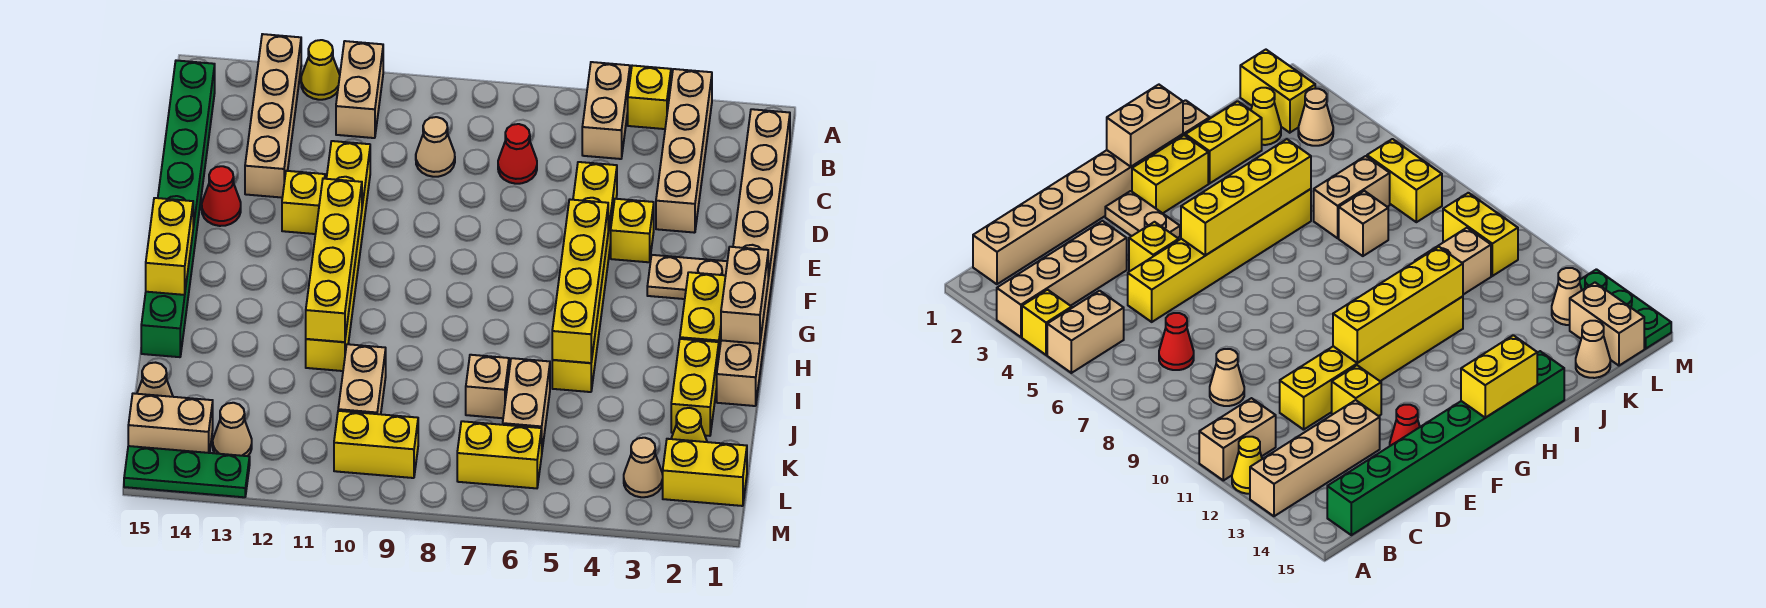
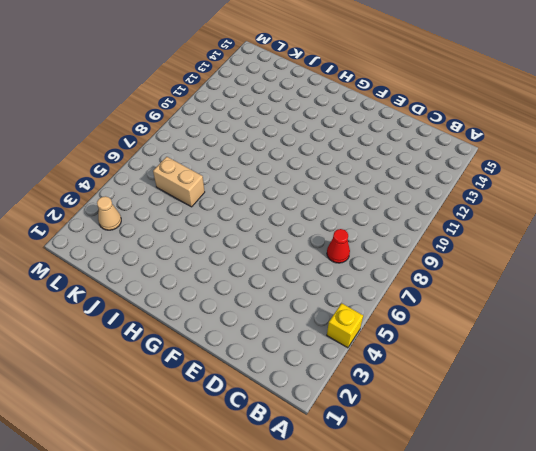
none -> tan 1x4 brick [656,69,712,233]
none -> tan 1x2 brick [582,62,630,159]
none -> tan 1x2 brick [336,41,383,138]
none -> yellow 1x1 cone [301,40,340,100]

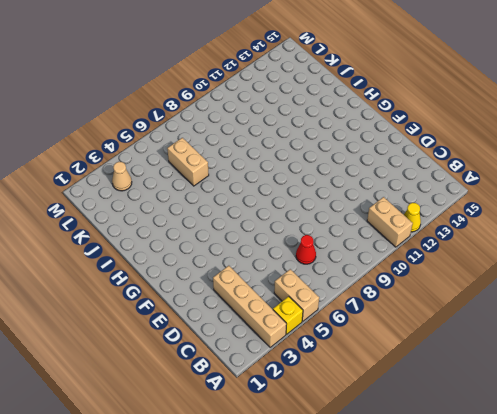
none -> tan 1x4 brick [245,34,301,198]
none -> tan 1x8 brick [717,109,790,406]
none -> green 1x8 brick [141,60,215,357]
none -> tan 1x1 cone [416,117,455,177]

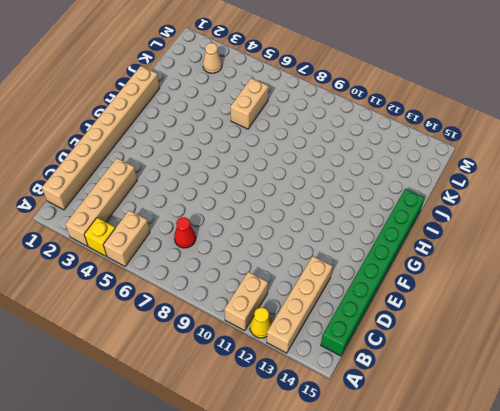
none -> tan 1x1 cone [416,117,455,177]
none -> yellow 1x6 brick [552,162,617,392]
none -> yellow 1x6 brick [306,141,370,371]
none -> yellow 1x1 brick [611,199,654,262]

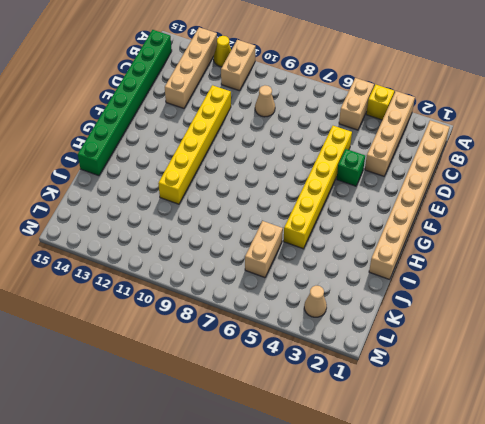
green 1x1 brick [337,149,365,186] -> yellow 1x1 brick [611,199,654,262]
none -> red 1x1 cone [498,124,537,184]
none -> yellow 1x1 brick [282,171,325,234]
none -> red 1x1 cone [202,166,241,226]
none -> tan 1x2 plate [647,255,727,299]

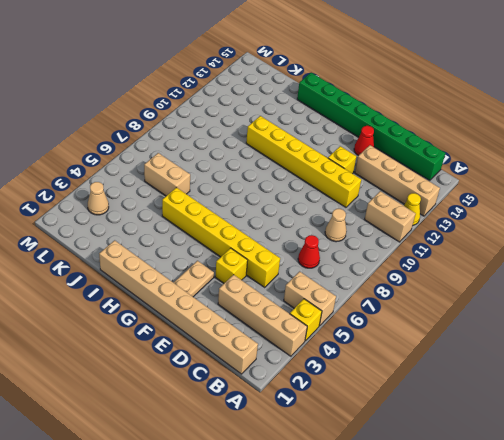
none -> yellow 1x2 brick [680,272,726,352]
none -> yellow 1x2 brick [671,339,719,436]
none -> tan 1x1 brick [466,355,509,418]
none -> tan 1x2 brick [338,344,386,414]

